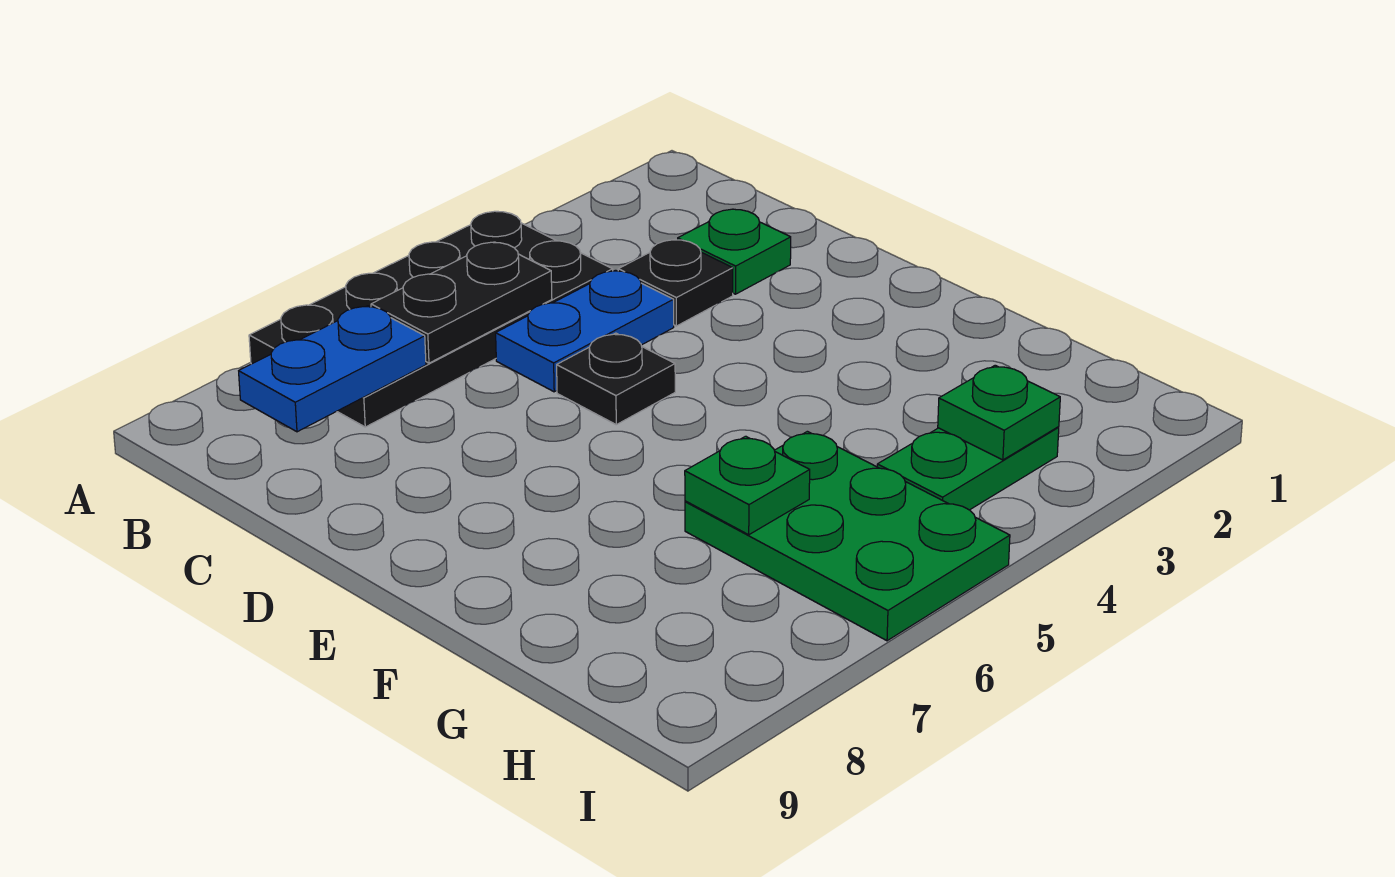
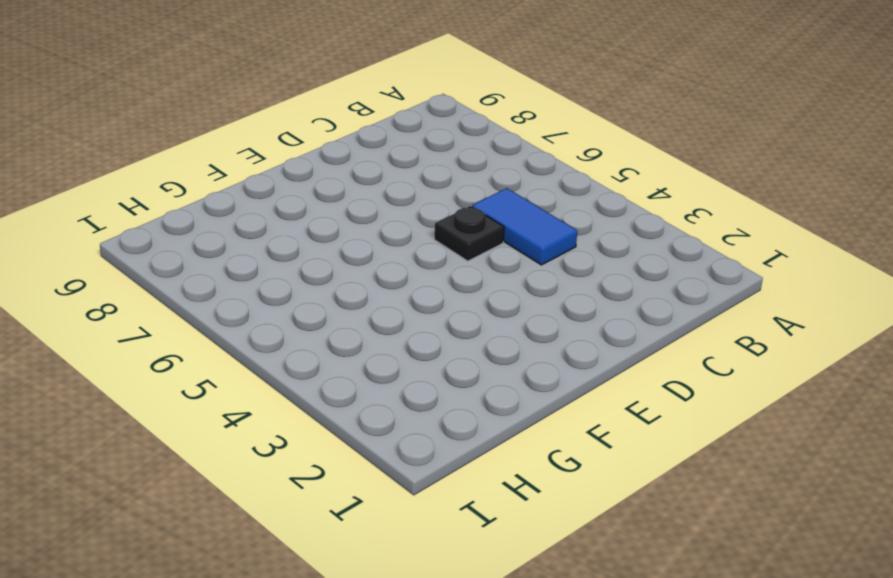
blue 1x2 tile [472,188,577,265] -> blue 1x2 plate [496,270,674,392]
none -> black 2x4 plate [249,211,613,427]
none -> green 1x1 plate [678,209,791,294]

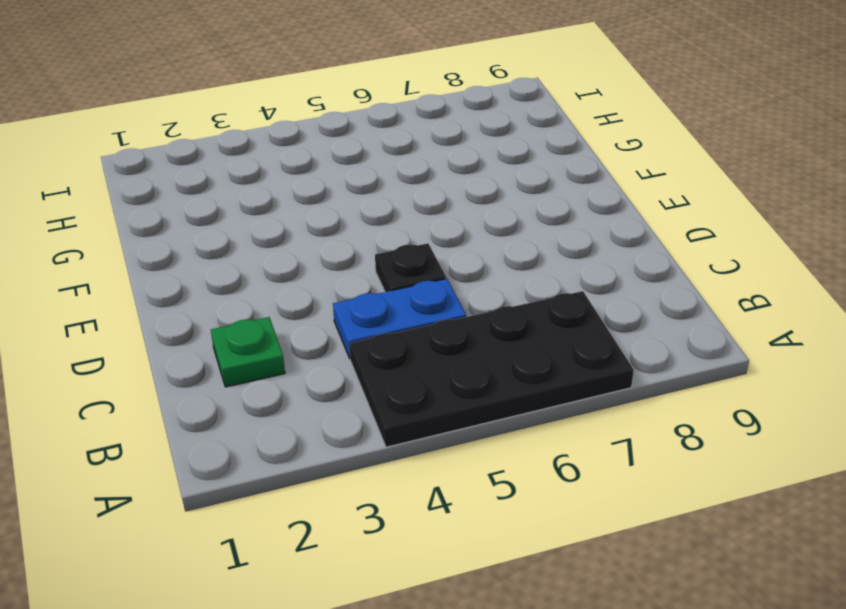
none -> black 1x1 plate [618,240,733,326]
none -> green 2x3 plate [685,431,1010,641]

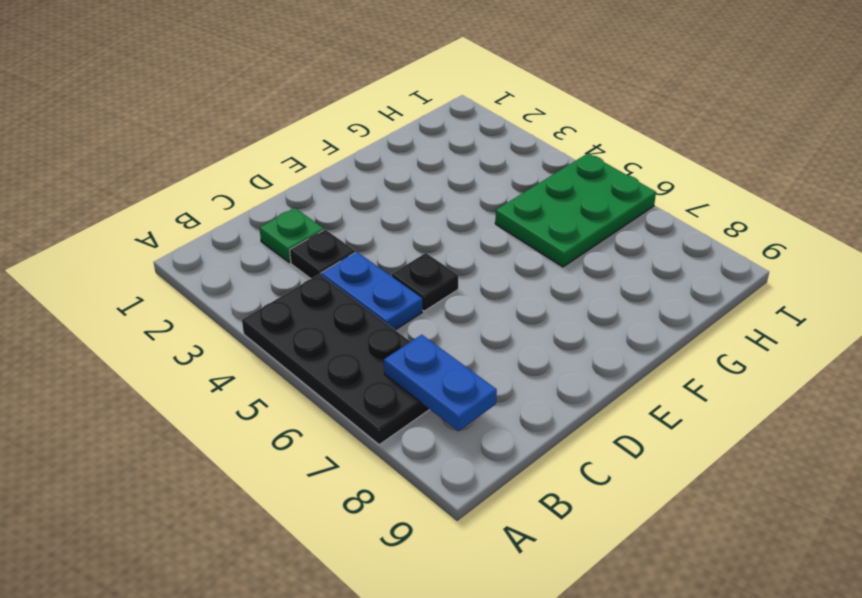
none -> green 1x2 plate [877,427,1059,510]
none -> black 1x2 plate [371,242,552,363]

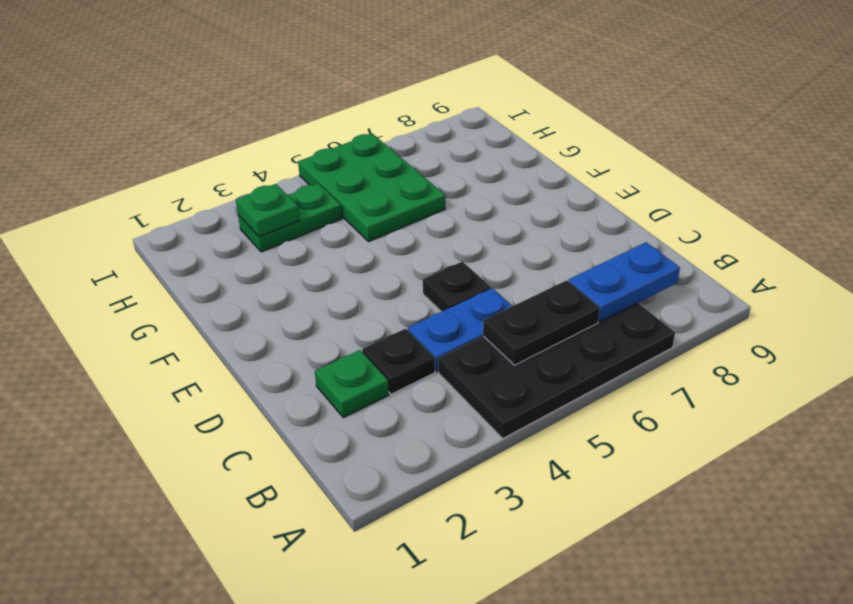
none -> green 1x1 plate [685,436,810,535]

